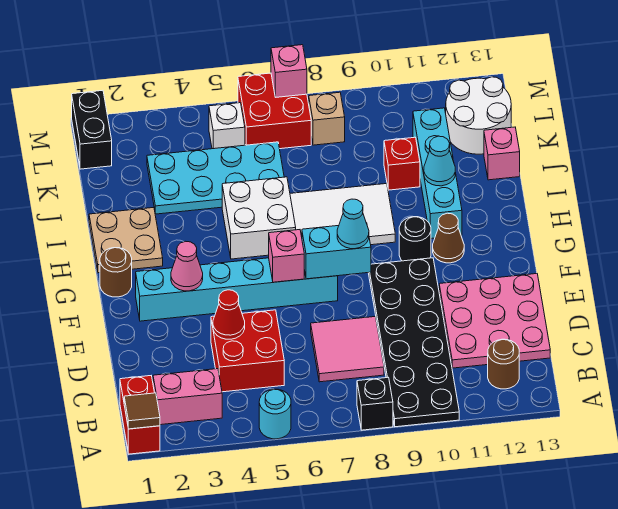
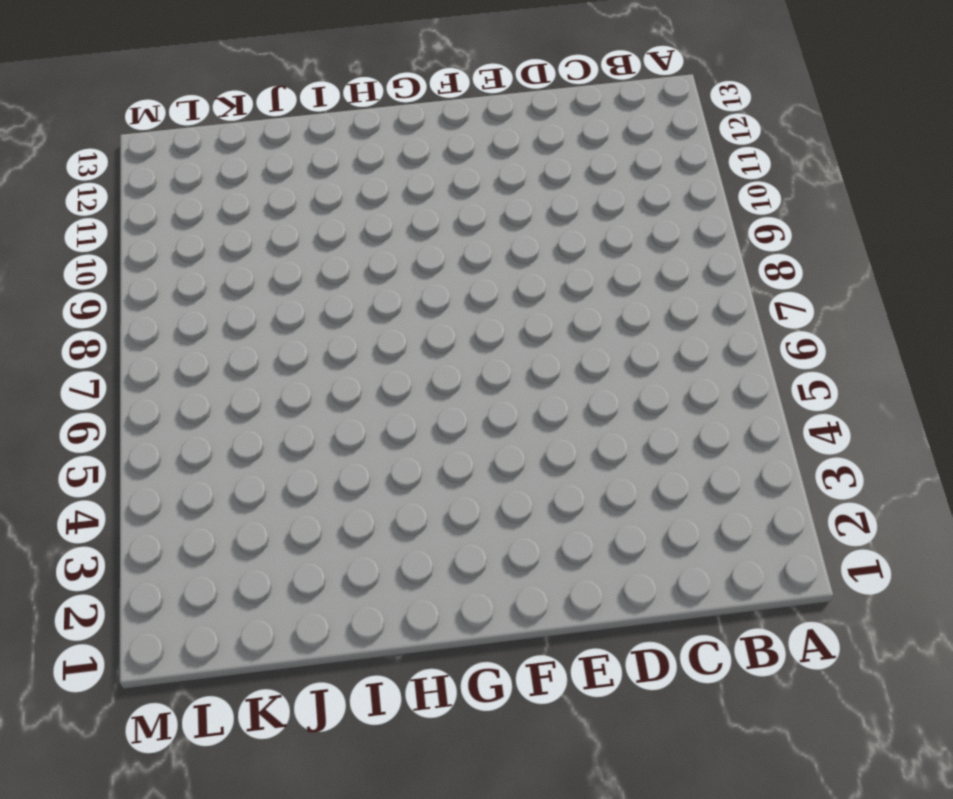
none -> red 1x2 brick [120,376,160,454]
none -> cyan 1x1 round brick [259,389,291,439]
none -> black 1x1 brick [357,377,393,430]
none -> black 2x6 plate [369,258,459,427]

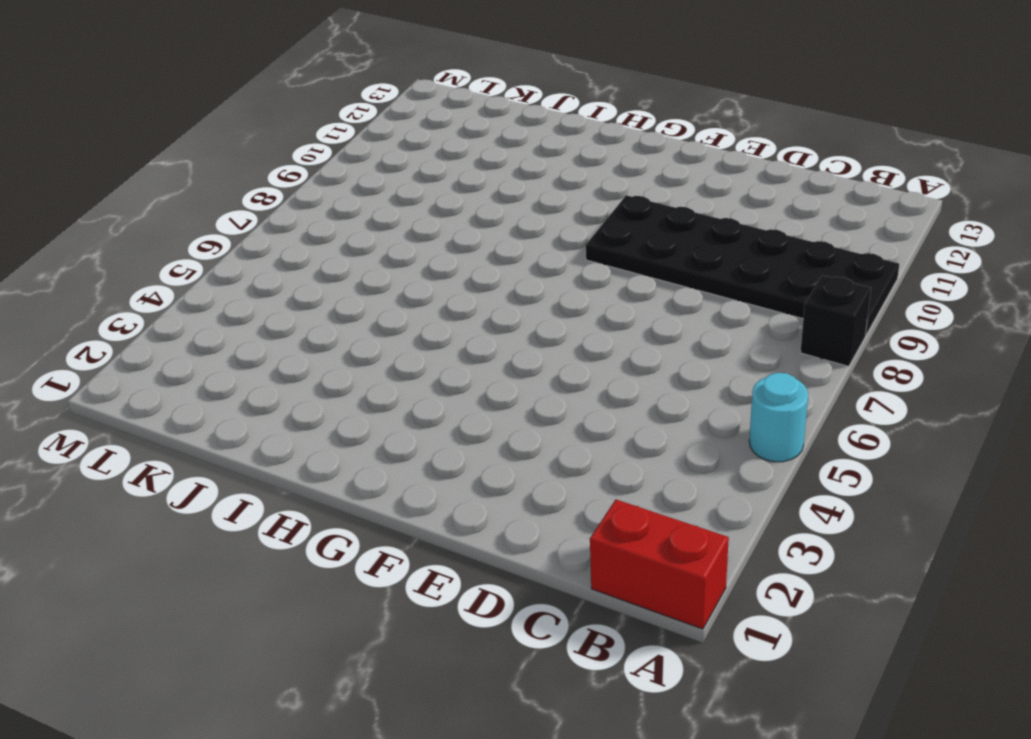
none -> pink 1x2 brick [153,369,222,425]
none -> brown 1x1 round brick [488,339,519,389]
none -> red 2x2 brick [211,310,284,392]
none -> pink 2x2 tile [311,317,384,382]

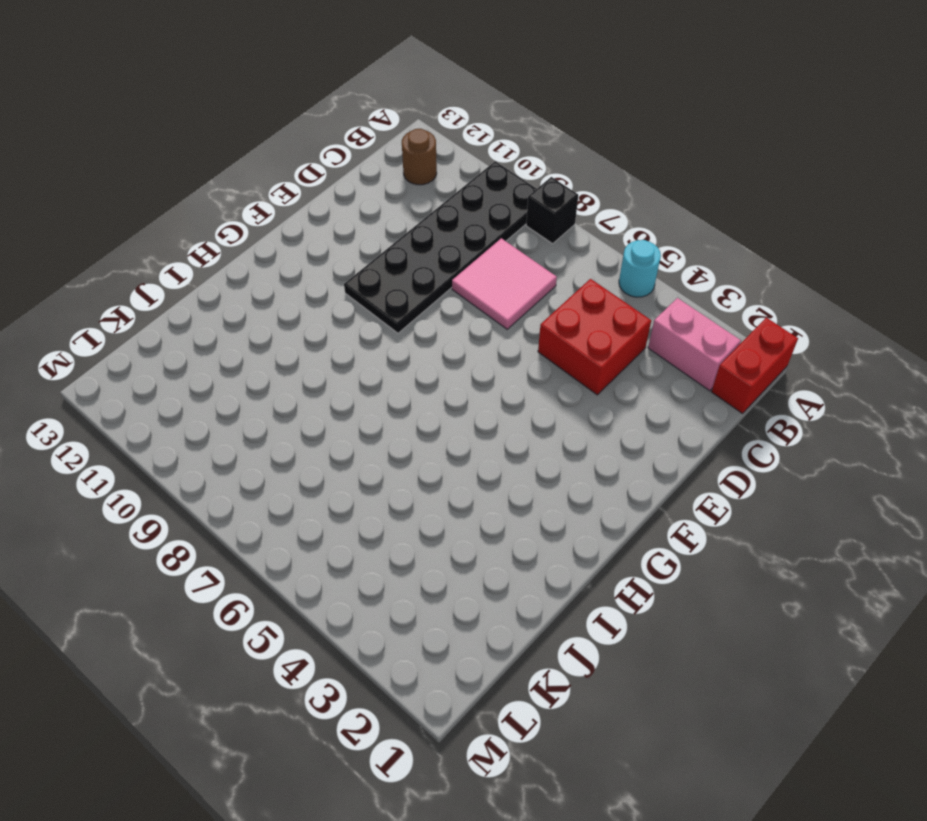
none -> pink 3x3 plate [439,274,550,368]
none -> cyan 1x6 brick [136,258,338,321]
none -> brown 1x1 round brick [100,248,132,297]
none -> black 1x1 round brick [399,217,431,261]

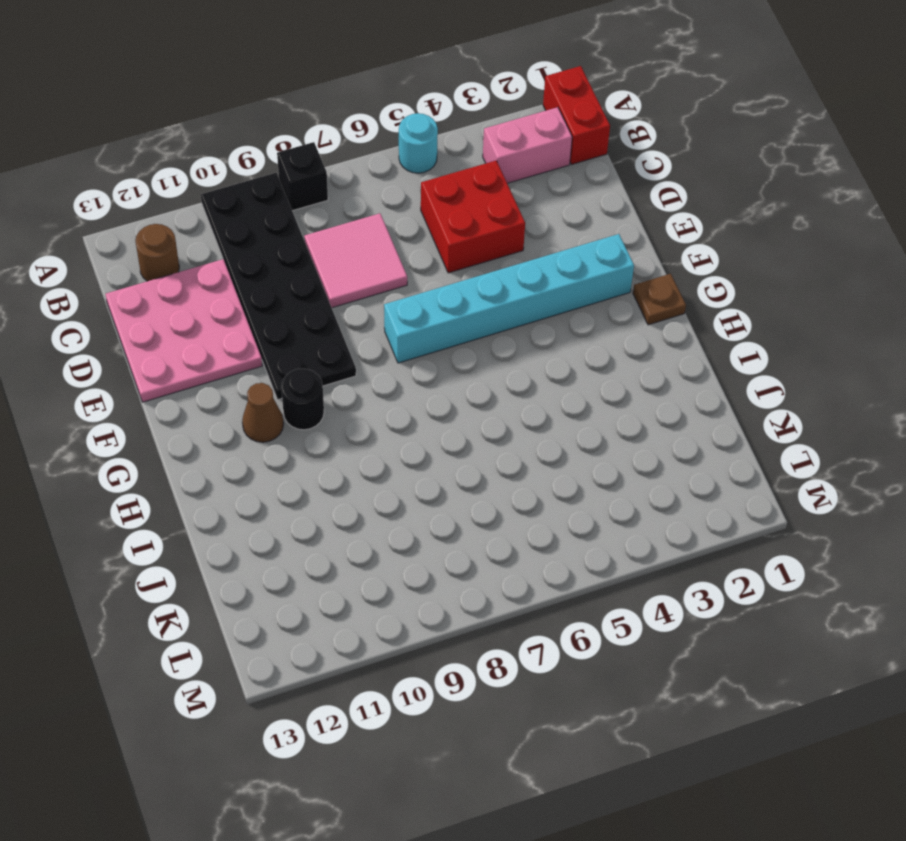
brown 1x1 plate [633,274,686,325] -> brown 1x1 round brick [100,248,132,297]
none -> tan 2x2 plate [89,208,163,273]
none -> white 2x2 brick [222,177,296,259]
none -> white 2x3 tile [290,184,395,245]
none -> cyan 1x4 brick [413,108,462,239]

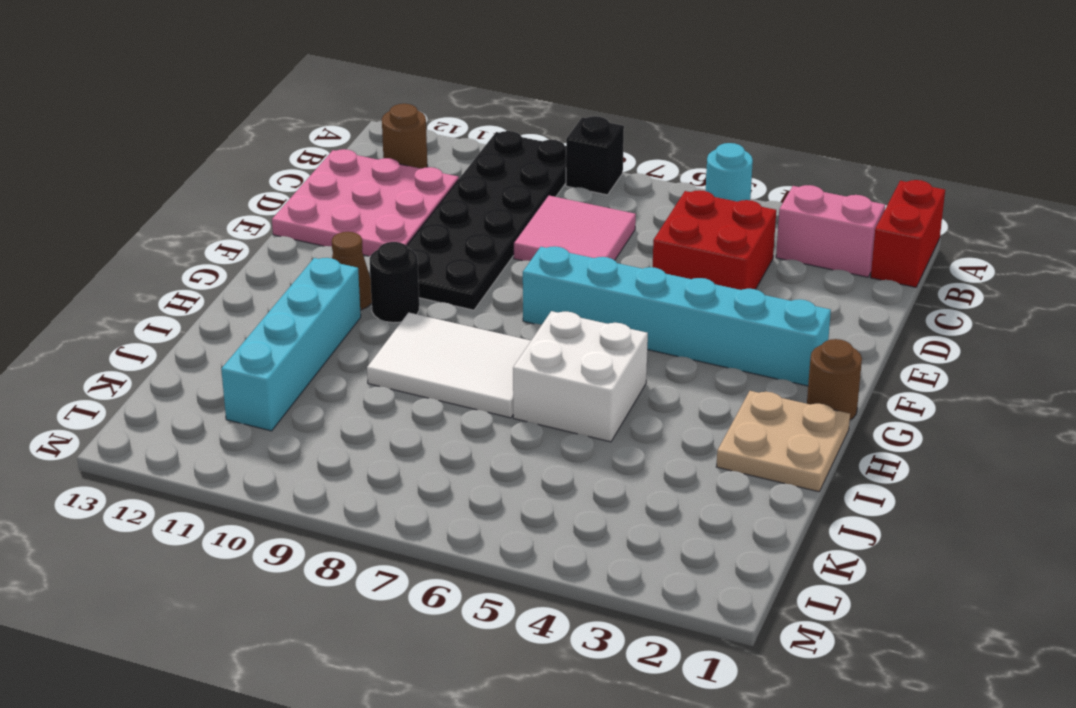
none -> cyan 2x4 plate [147,142,284,214]
none -> red 1x1 brick [384,137,420,190]
none -> pink 1x1 brick [484,127,520,180]
none -> white 2x2 round brick [446,77,511,154]

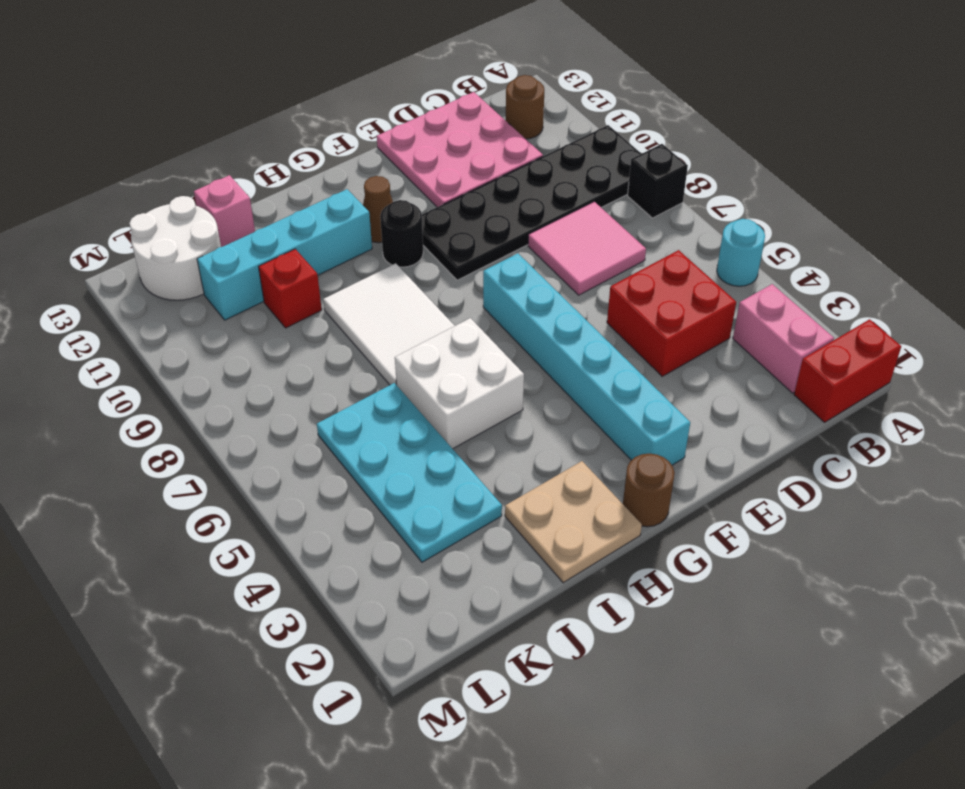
none -> black 1x2 brick [72,90,112,169]
none -> white 1x1 brick [209,103,245,149]
none -> red 2x2 brick [238,73,311,149]
none -> tan 1x1 brick [309,92,345,145]

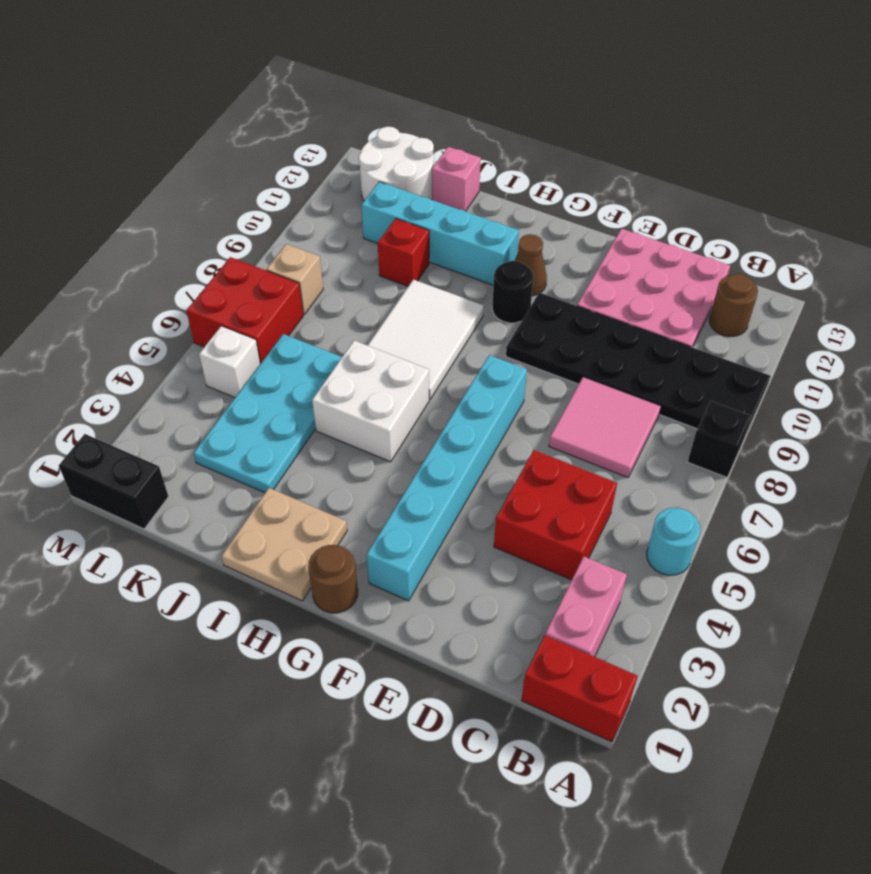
none -> brown 1x1 tile [124,393,160,429]
none -> red 1x1 cone [213,290,245,339]
none -> pink 1x1 cone [171,241,203,291]
none -> pink 1x1 brick [269,230,304,282]

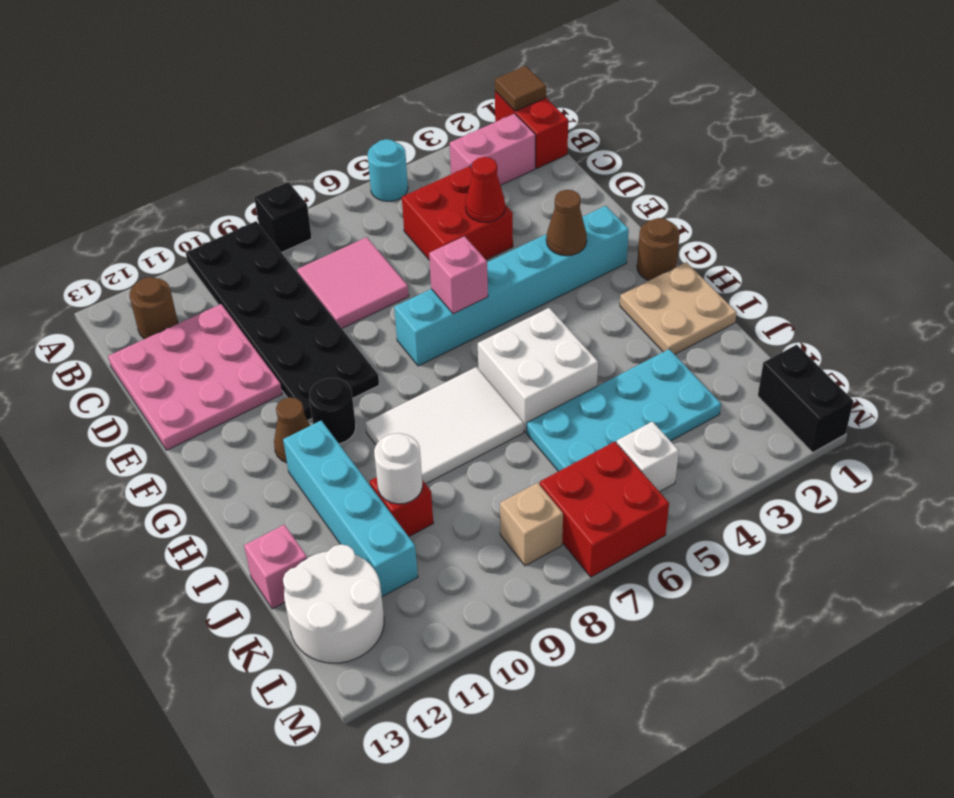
brown 1x1 cone [546,190,587,256] -> pink 1x1 cone [171,241,203,291]
white 1x1 round brick [374,433,423,504] -> none
none -> cyan 1x2 brick [302,223,371,279]
none -> cyan 1x1 cone [424,136,455,186]
none -> pink 1x1 brick [271,45,307,97]
none -> cyan 1x1 cone [337,199,369,249]

